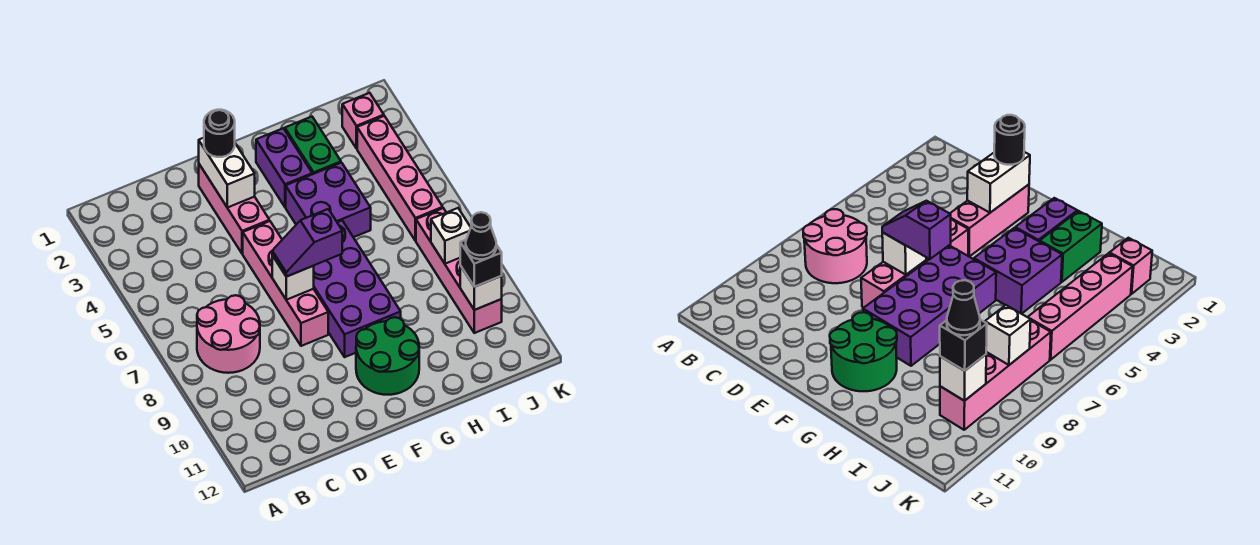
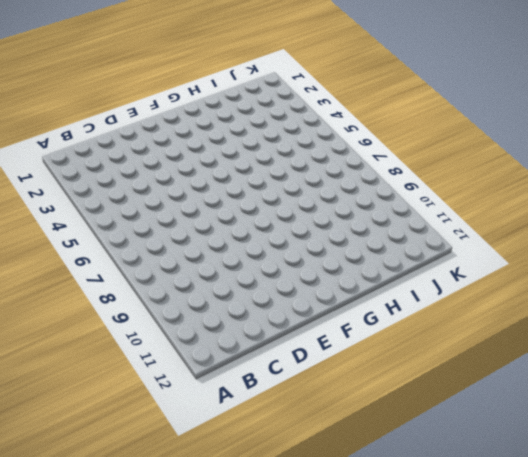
none -> pink 2x2 round brick [197,295,260,373]
none -> pink 1x3 brick [199,164,269,254]
none -> pink 1x4 brick [243,221,328,346]

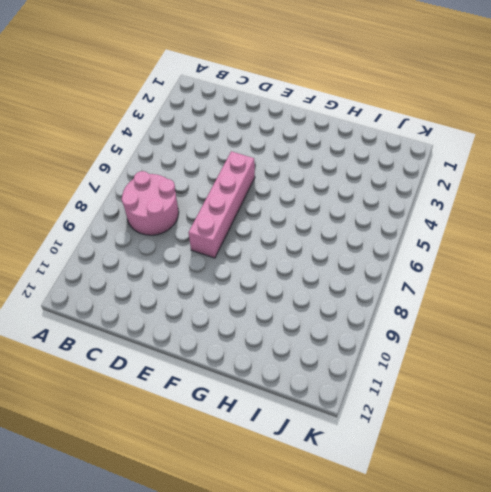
none -> pink 1x3 brick [199,164,269,254]
none -> purple 2x4 brick [314,221,401,357]
none -> green 2x2 round brick [356,317,419,395]

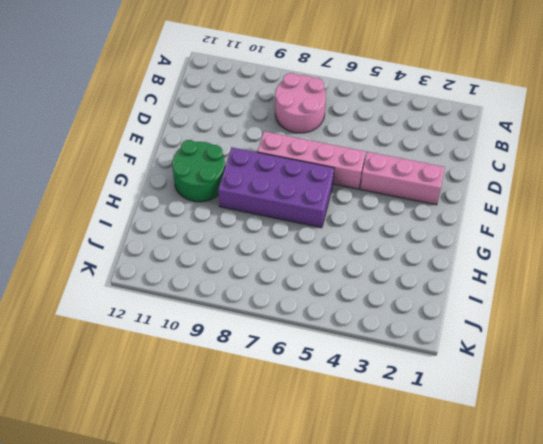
none -> purple 1x2 brick [256,128,312,207]
none -> purple 2x2 brick [286,163,371,237]
none -> green 1x2 brick [285,117,341,174]

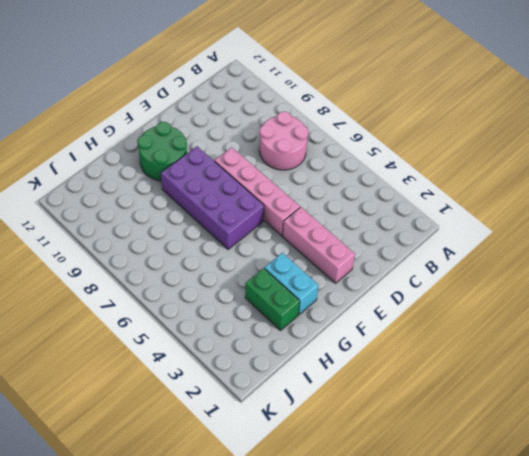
cyan 1x2 brick [265,253,318,314] -> purple 1x2 brick [256,128,312,207]
none -> purple 2x2 brick [286,163,371,237]
none -> pink 1x1 brick [342,93,384,149]
none -> pink 1x4 brick [357,116,443,241]

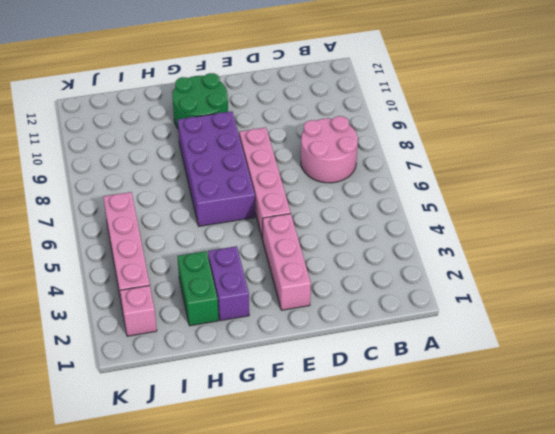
none -> purple 2x2 brick [286,163,371,237]
none -> pink 1x4 brick [416,208,502,333]
none -> white 1x2 brick [199,138,255,208]

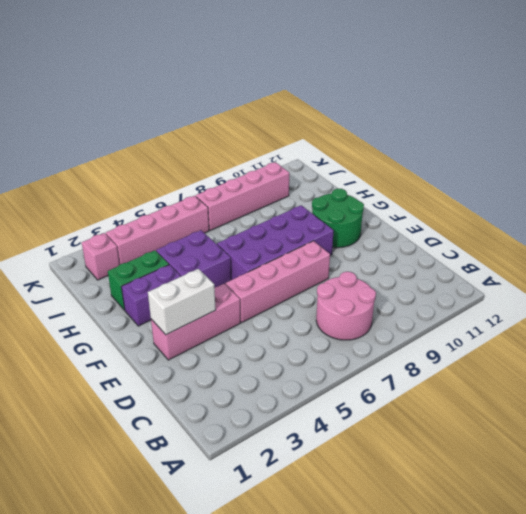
none -> white 1x1 brick [272,256,314,300]
none -> white 1x1 brick [431,208,471,264]
none -> white 1x1 brick [460,266,502,310]

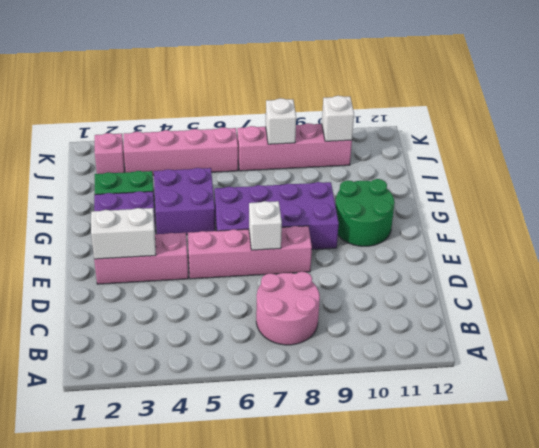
none -> black 1x1 round brick [204,110,235,157]
none -> purple 1x2 slope [272,209,342,277]
none -> black 1x1 brick [460,240,502,287]

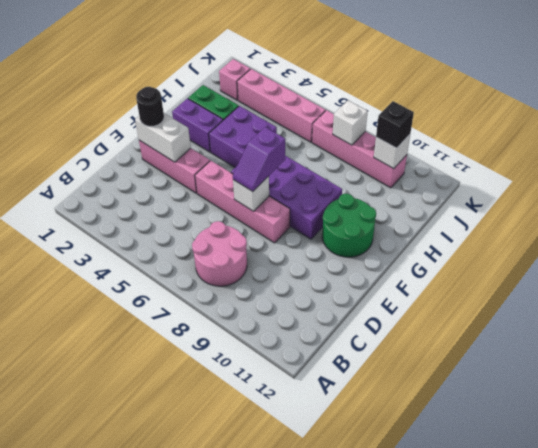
none -> black 1x1 cone [466,212,496,259]

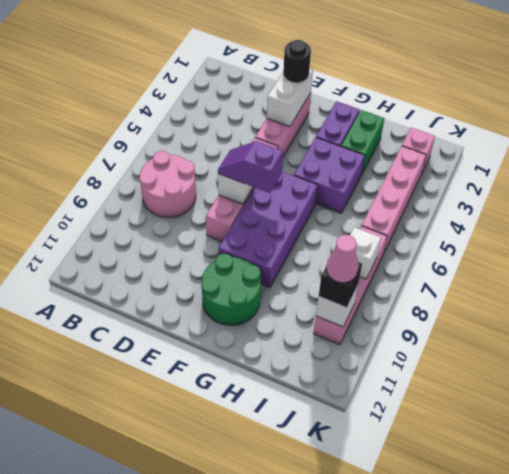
pink 1x1 cone [326,235,358,283] -> black 1x1 cone [466,212,496,259]

